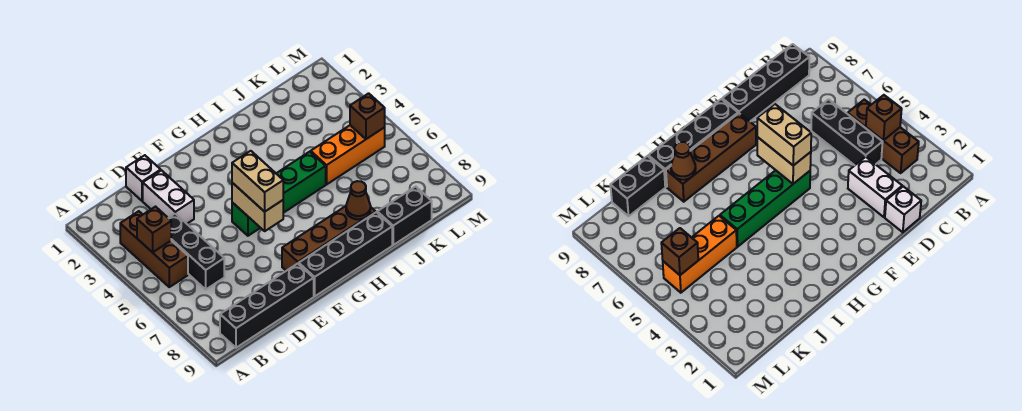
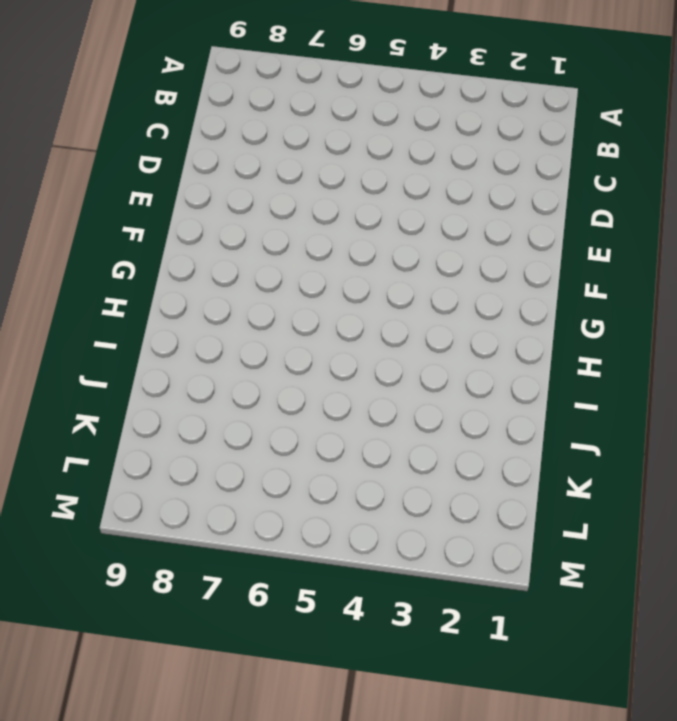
none -> brown 1x3 brick [120,211,188,287]
none -> black 1x4 brick [220,264,314,348]
none -> black 1x3 brick [169,214,224,289]

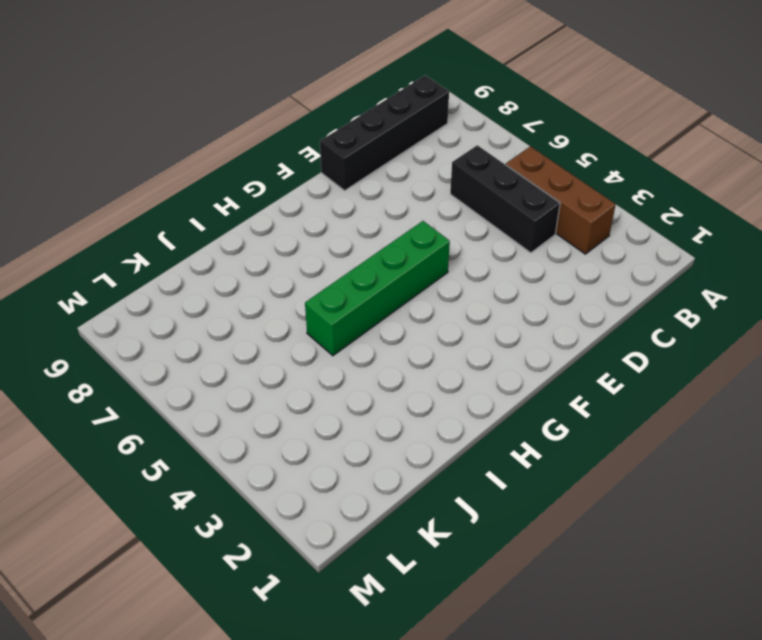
none -> white 1x1 brick [126,155,161,201]
none -> white 1x2 brick [143,170,194,224]
none -> brown 1x4 brick [282,206,376,271]

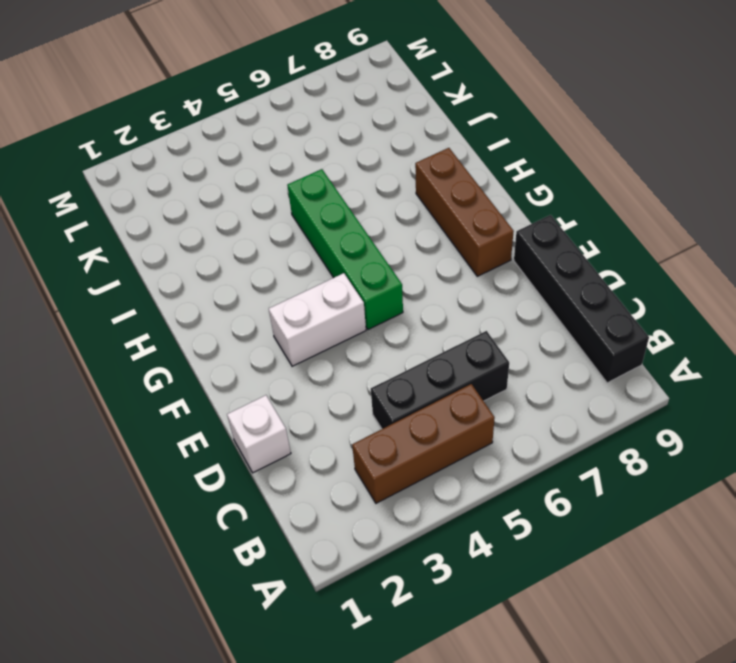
white 1x2 brick [269,273,366,366] -> white 1x2 brick moved to [143,170,194,224]
brown 1x3 brick [415,148,514,276] -> brown 1x4 brick [282,206,376,271]
none -> black 1x4 brick [299,212,392,296]
none -> orange 1x3 brick [311,125,385,184]
none -> black 1x2 brick [377,186,432,245]

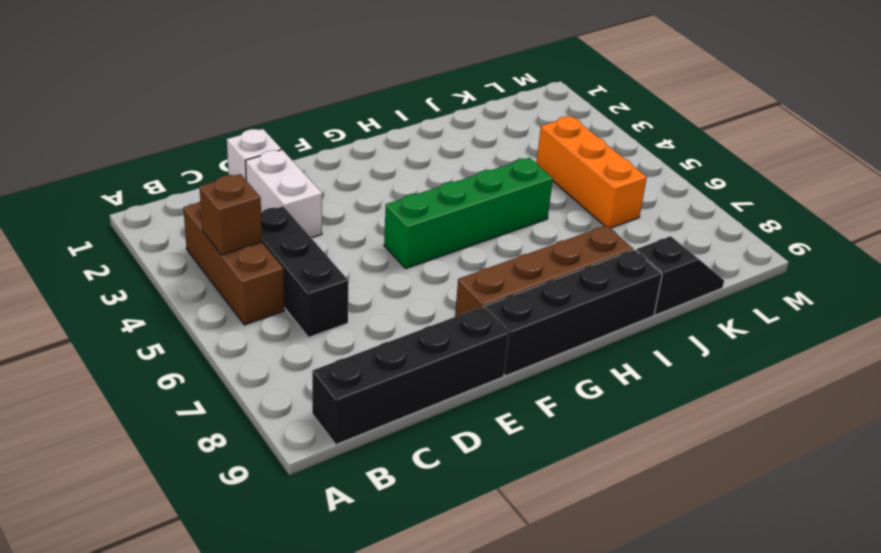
black 1x2 slope [636,236,724,315] -> black 1x2 brick [377,186,432,245]
orange 1x3 brick [536,116,647,228] -> orange 1x3 brick turned to [311,125,385,184]
none -> tan 1x2 brick [232,183,283,231]
none -> brown 1x1 cone [346,181,371,219]
none -> brown 1x1 brick [350,93,385,139]

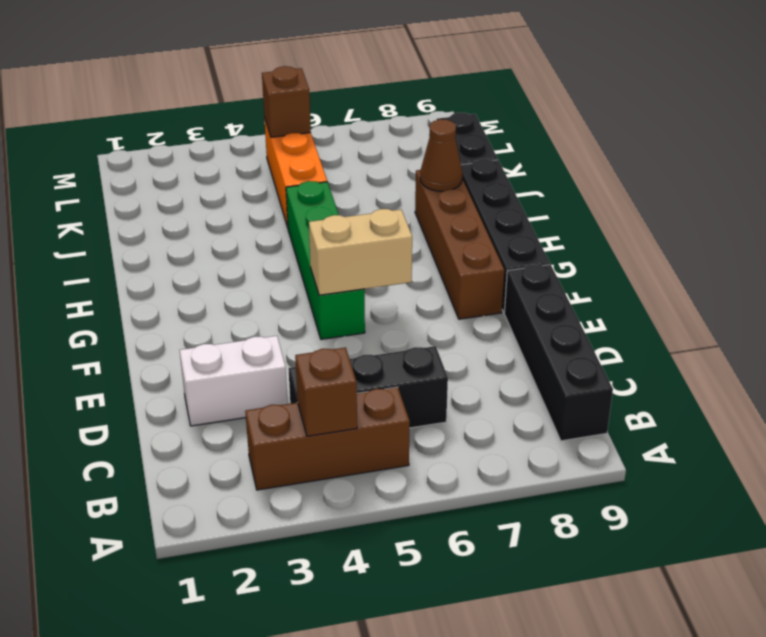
none -> white 1x1 brick [126,155,161,201]
none -> tan 1x2 brick [232,151,283,212]

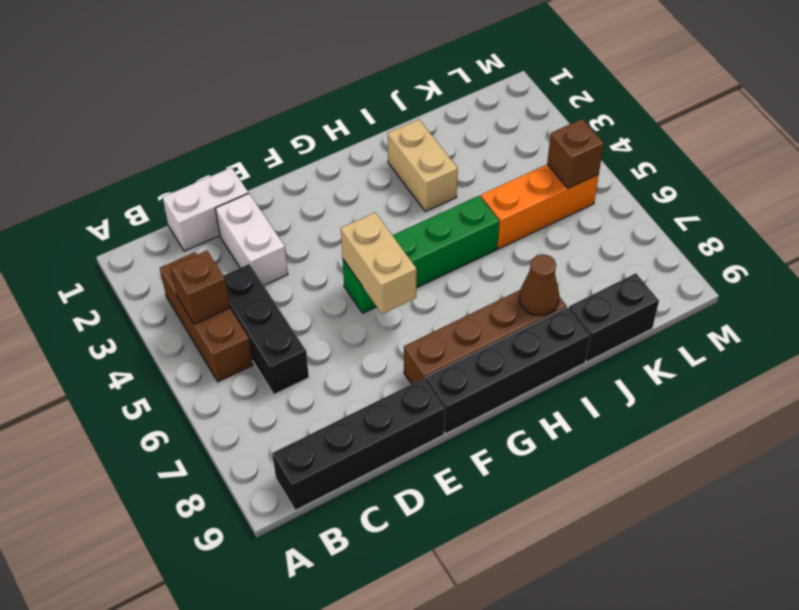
white 1x2 brick [163,167,248,251] -> white 1x1 brick [126,155,161,201]
tan 1x2 brick [388,119,458,212] -> tan 1x2 brick moved to [232,151,283,212]

